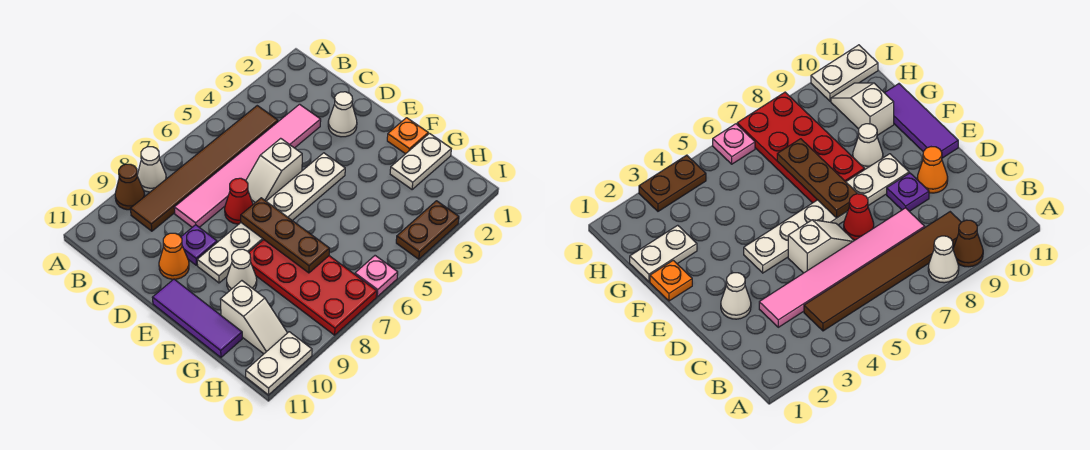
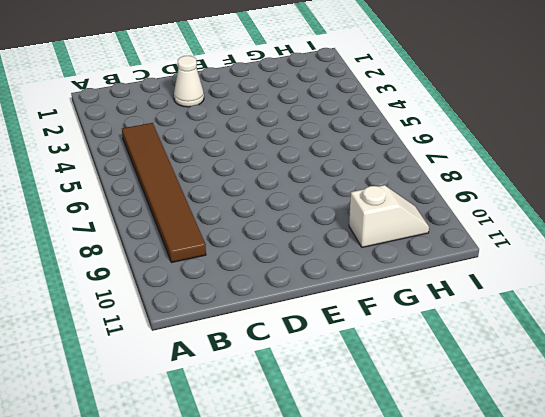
none -> white 1x1 cone [137,147,166,192]
none -> brown 1x1 cone [115,164,145,210]
none -> pink 1x6 tile [174,104,321,227]

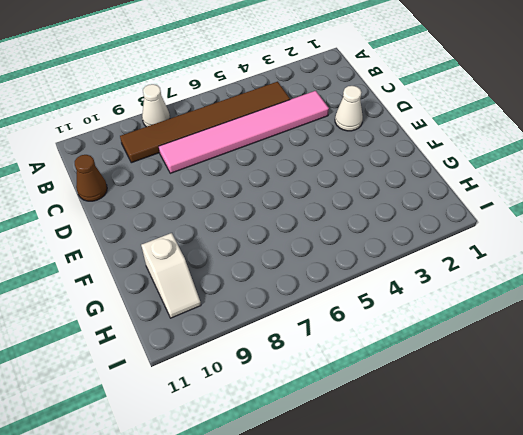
brown 1x1 cone [75,155,107,201] -> brown 1x1 cone moved to [115,164,145,210]
none -> white 1x2 slope [246,138,302,204]
none -> red 1x1 cone [225,178,253,224]
none -> purple 1x1 plate [181,225,217,265]

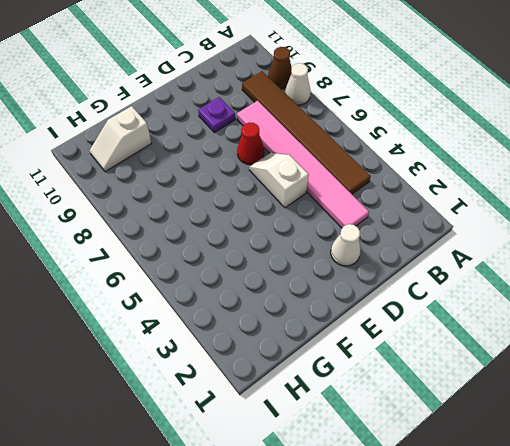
none -> orange 1x1 cone [159,233,189,279]
none -> white 1x6 plate [197,153,345,283]
none -> purple 1x3 tile [152,279,242,357]

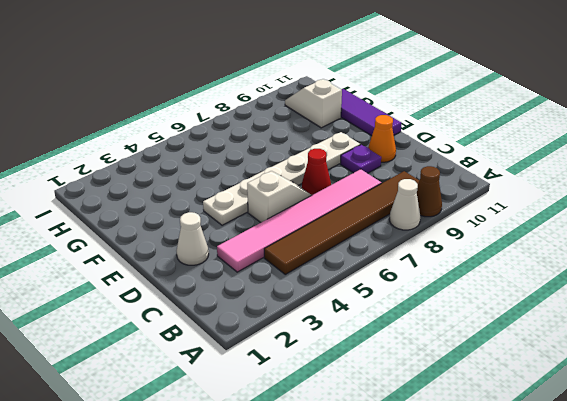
none -> orange 1x1 plate [387,118,428,154]
none -> red 2x4 plate [249,240,377,335]
none -> white 1x1 cone [227,249,257,291]

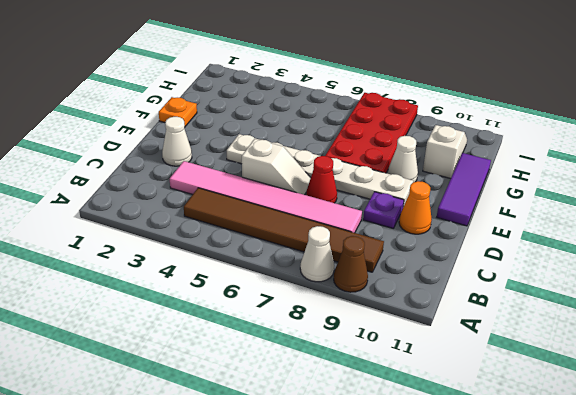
none -> white 1x2 plate [390,134,451,189]
none -> brown 1x2 plate [396,201,459,259]
none -> pink 1x1 plate [355,256,398,297]

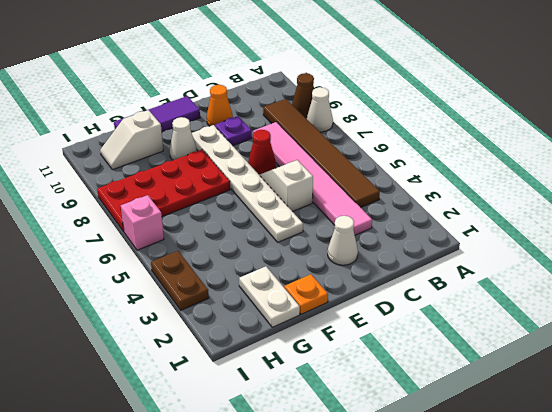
pink 1x1 brick [121,195,164,250] -> pink 1x1 plate [355,256,398,297]
none -> white 1x2 plate [246,332,312,395]
none -> brown 1x3 plate [241,198,330,273]

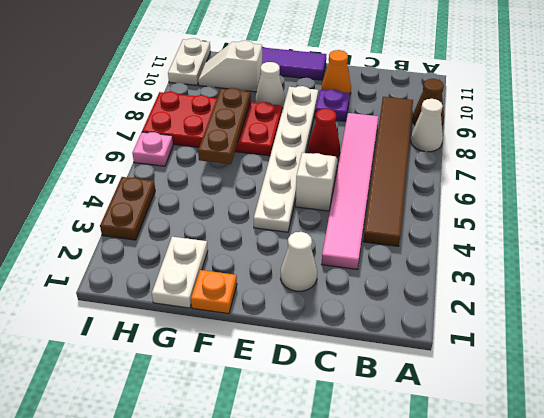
brown 1x3 plate [198,88,251,164] -> brown 1x3 plate turned to [241,198,330,273]

